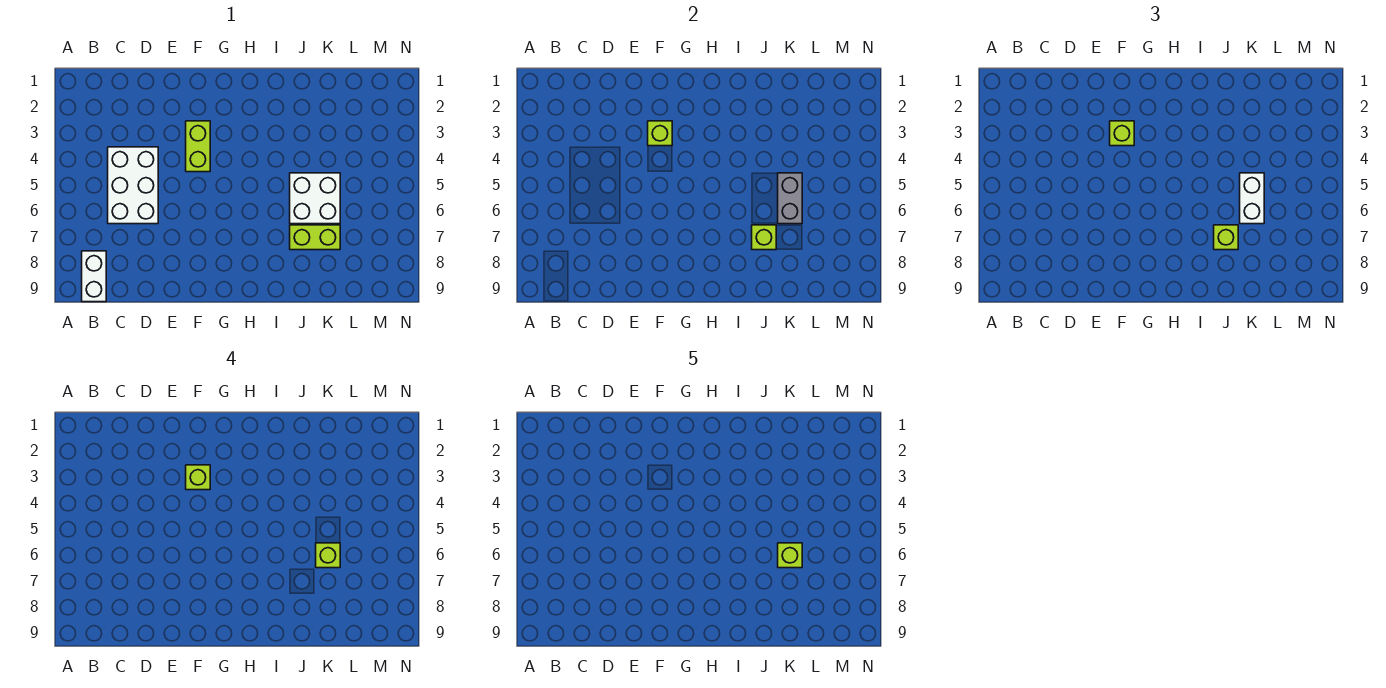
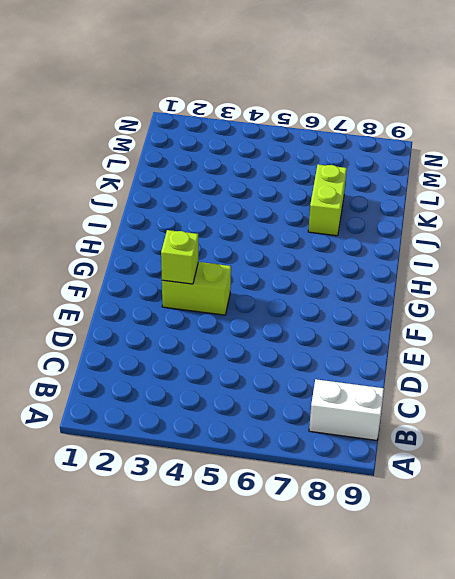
none -> white 2x3 brick [108,147,158,224]
none -> white 2x2 brick [290,173,340,224]
none -> lime 1x1 brick [752,225,776,250]

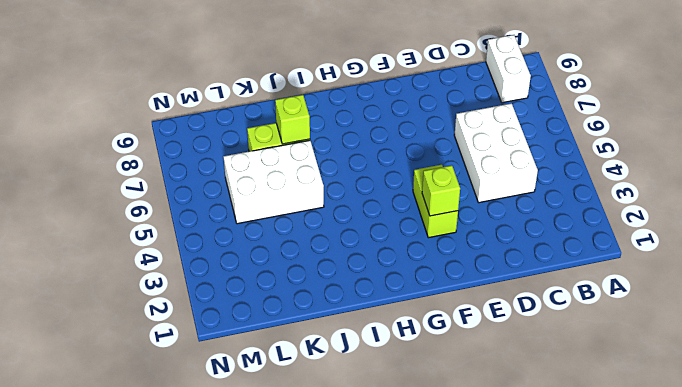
white 2x3 brick [223,140,324,224] -> white 2x2 brick [290,173,340,224]
none -> grey 1x2 brick [778,173,802,224]
none -> lime 1x1 brick [1110,121,1134,146]
none -> lime 1x1 brick [1214,225,1238,250]

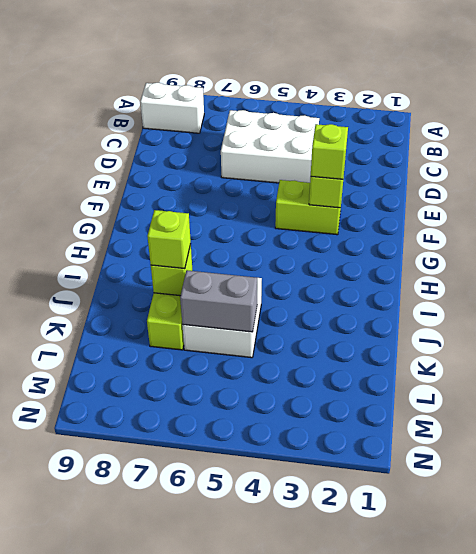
none -> white 1x2 brick [1240,173,1264,224]
none -> lime 1x1 brick [186,465,210,490]
none -> lime 1x1 brick [316,543,340,568]

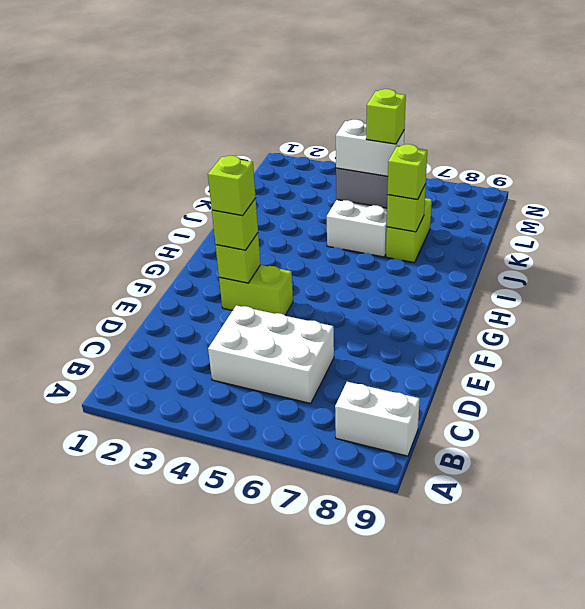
none -> lime 1x1 brick [778,543,802,568]

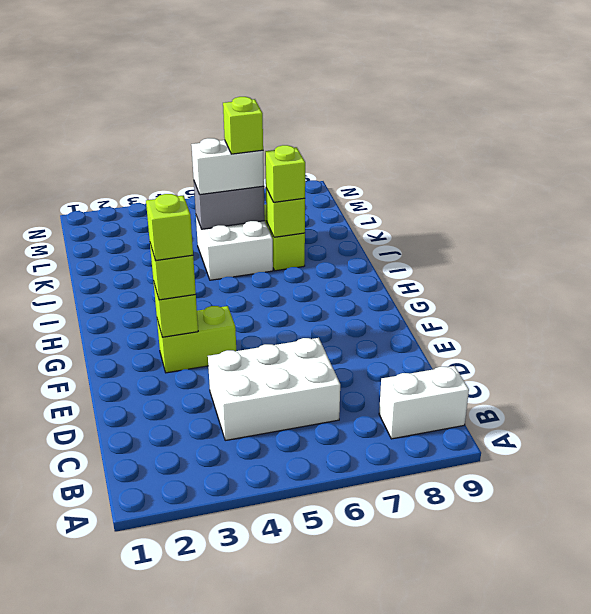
none -> lime 1x1 brick [778,543,802,568]

